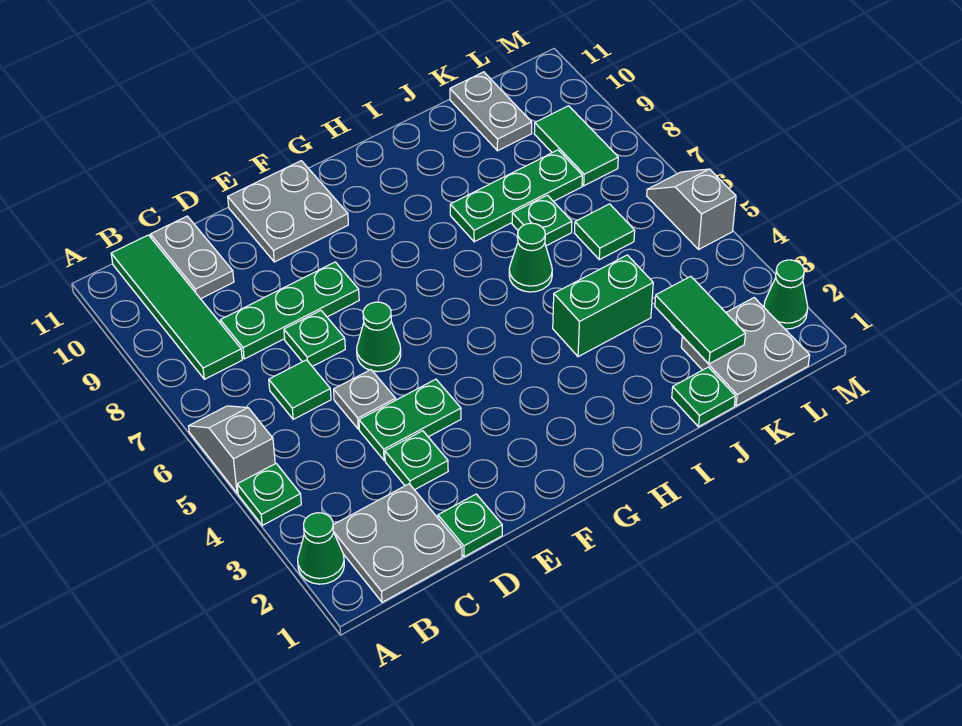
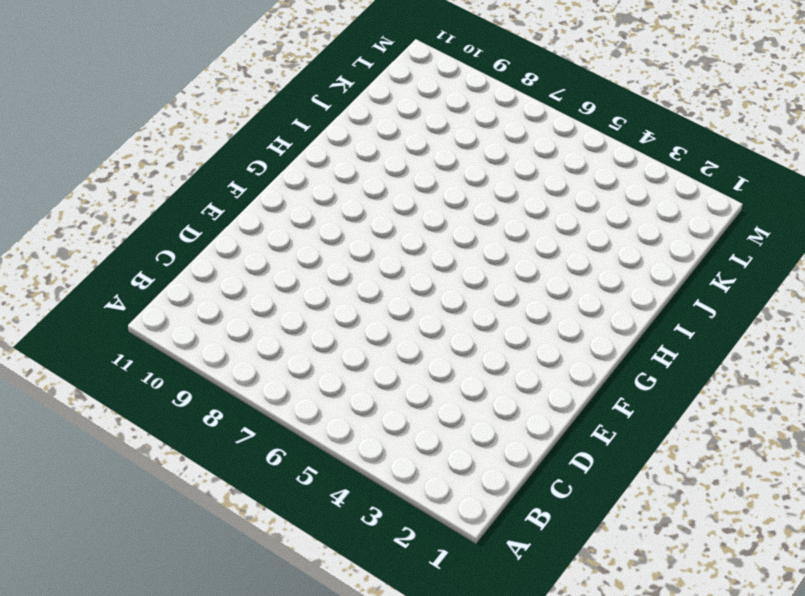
none -> green 1x1 cone [298,513,344,584]
none -> green 1x1 plate [237,463,301,525]
none -> grey 1x2 slope [189,406,275,493]

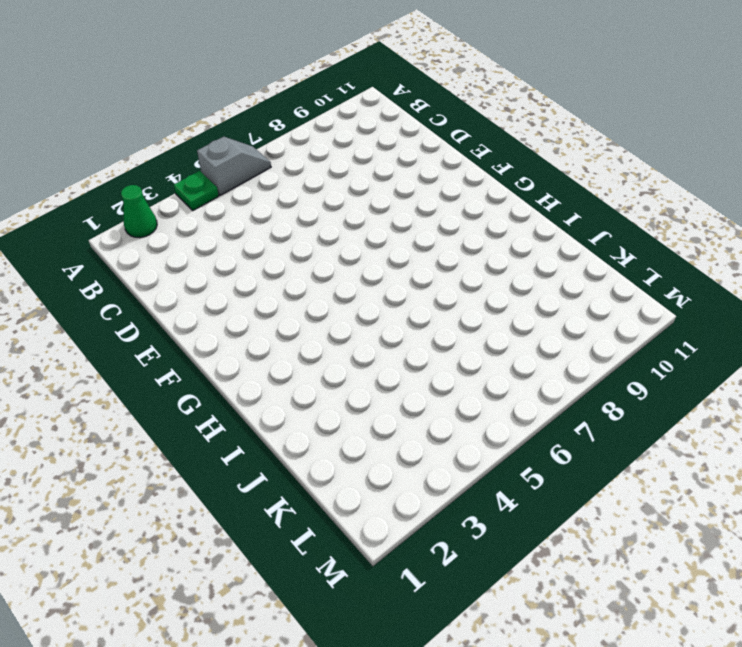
none -> grey 2x2 plate [333,484,462,602]
none -> green 1x4 tile [111,235,242,379]
none -> green 1x1 tile [269,360,331,419]

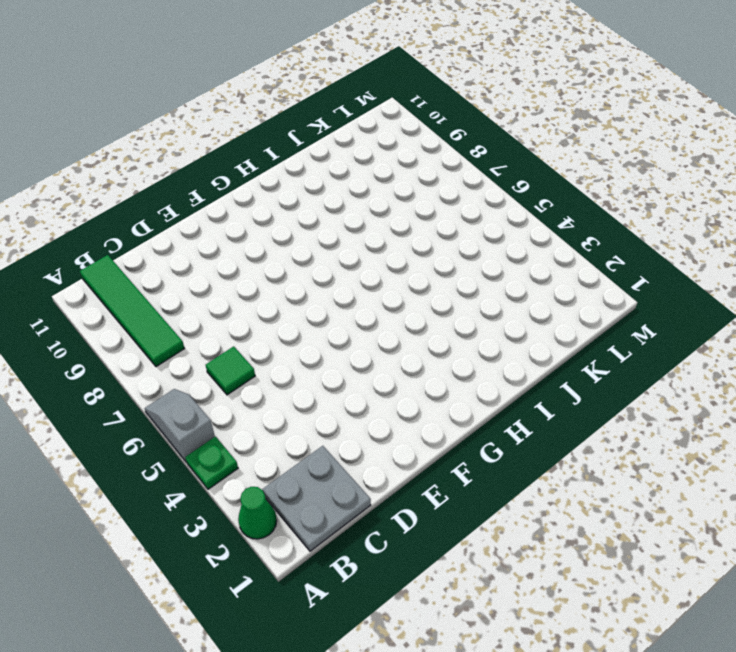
none -> green 1x3 plate [220,262,359,359]
none -> grey 1x2 plate [150,216,234,299]
none -> green 1x1 plate [438,494,502,557]

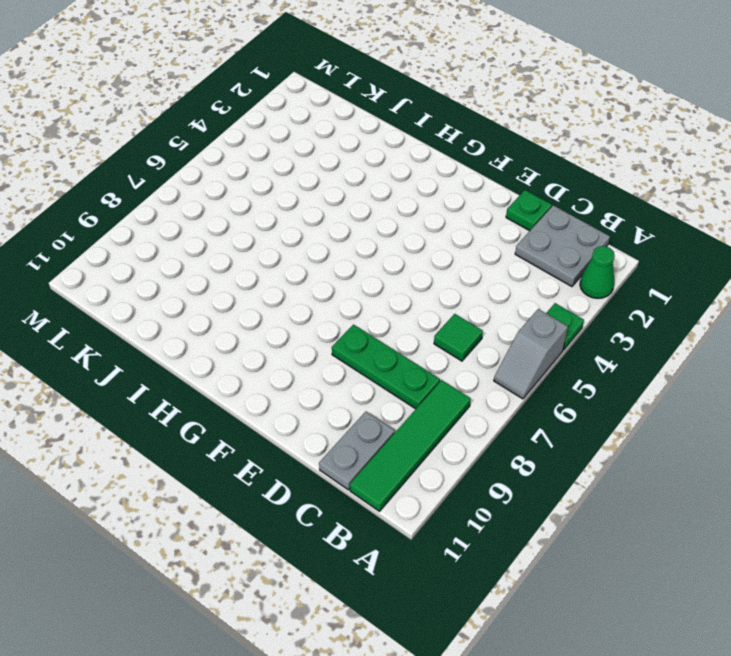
none -> green 1x1 plate [385,431,448,490]
none -> green 1x2 plate [359,379,461,460]
none -> grey 1x1 plate [334,370,396,429]

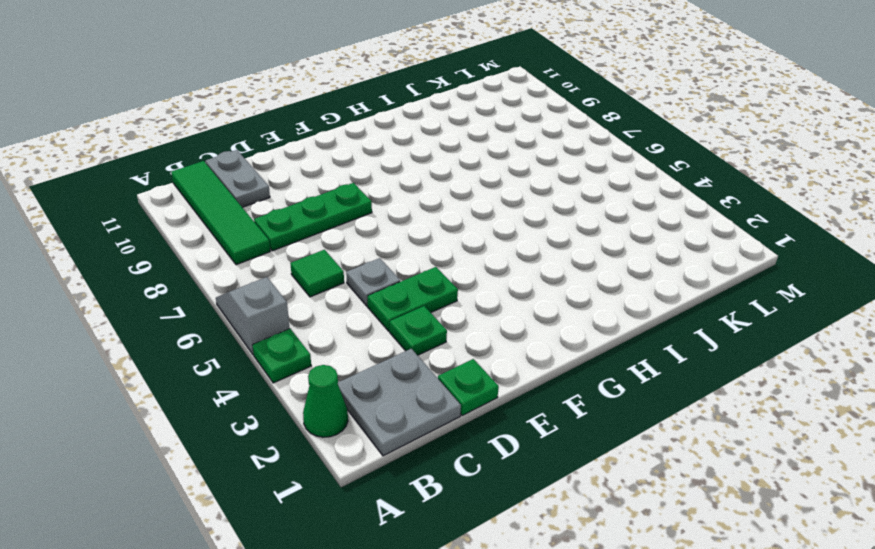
none -> green 1x1 plate [284,311,345,367]
none -> green 1x1 cone [357,302,401,372]
none -> grey 2x2 plate [228,161,348,262]

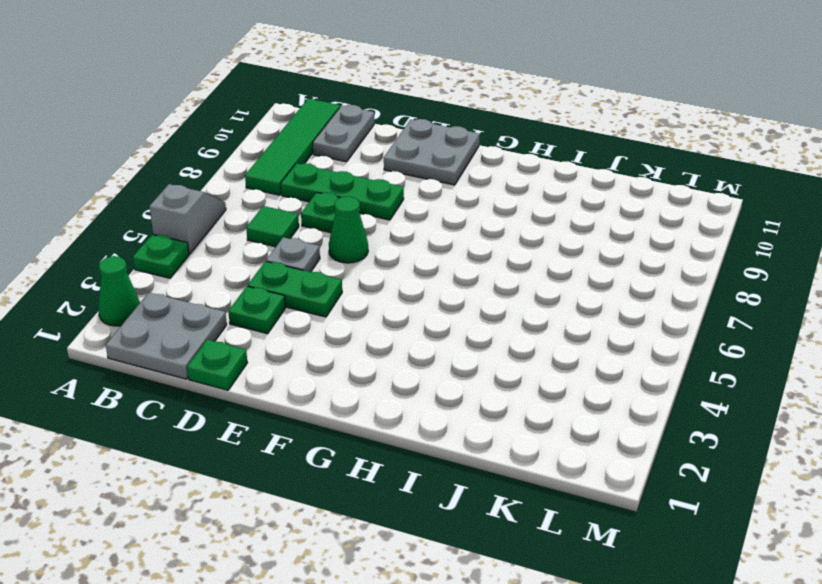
none -> green 1x2 brick [553,255,653,357]
none -> green 1x1 cone [509,223,552,292]
none -> green 1x3 plate [450,150,582,242]

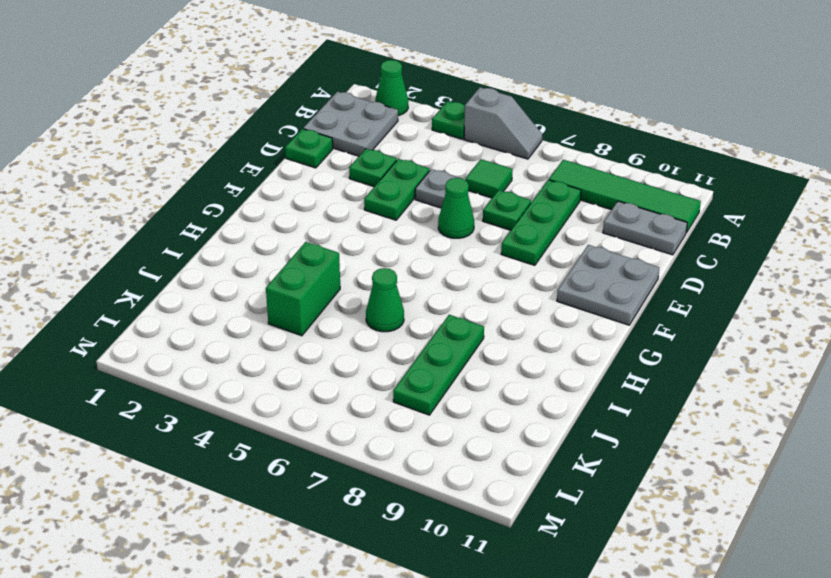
none -> green 1x1 plate [672,367,735,427]
none -> green 1x1 plate [512,195,572,246]
none -> grey 2x2 plate [681,298,810,406]

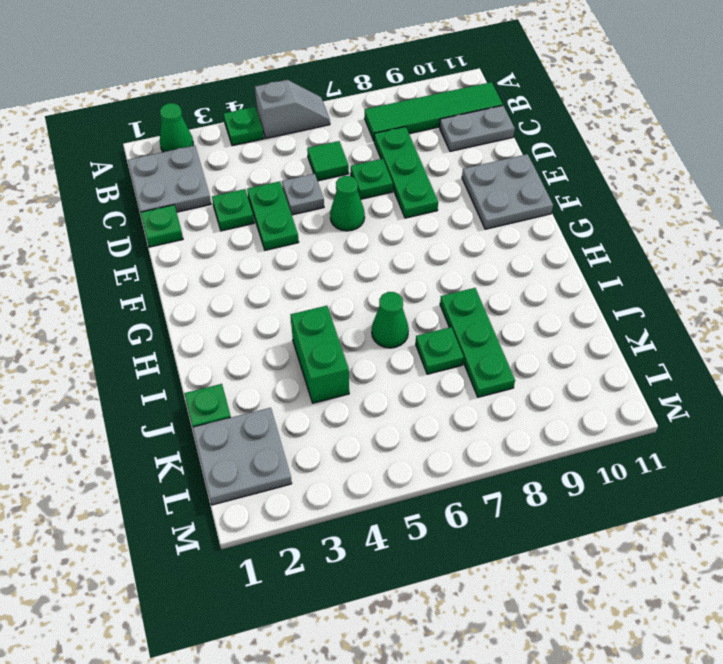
none -> green 1x1 tile [575,204,635,260]
none -> grey 1x2 plate [450,72,532,151]
none -> green 1x2 tile [534,106,618,186]

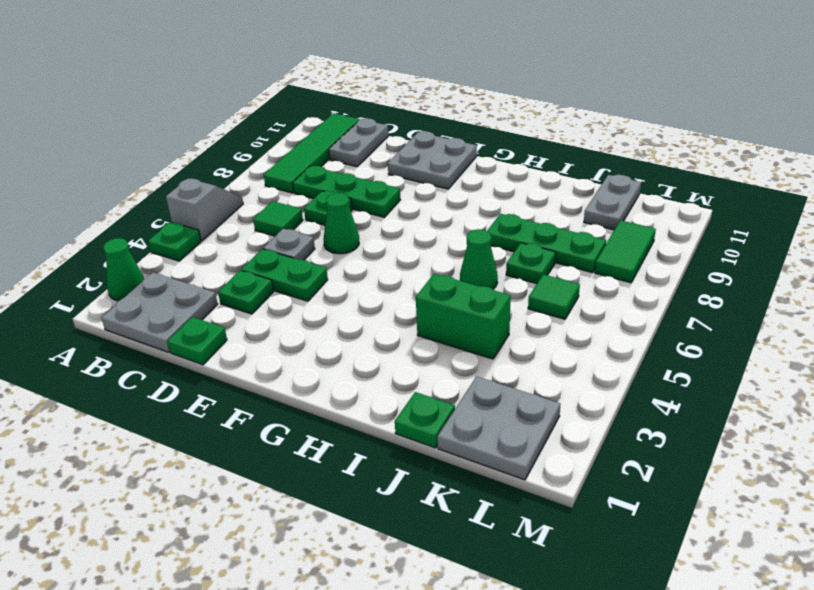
none -> green 1x1 cone [764,260,808,329]
none -> grey 1x2 slope [647,169,736,249]
none -> green 1x2 tile [655,276,745,364]

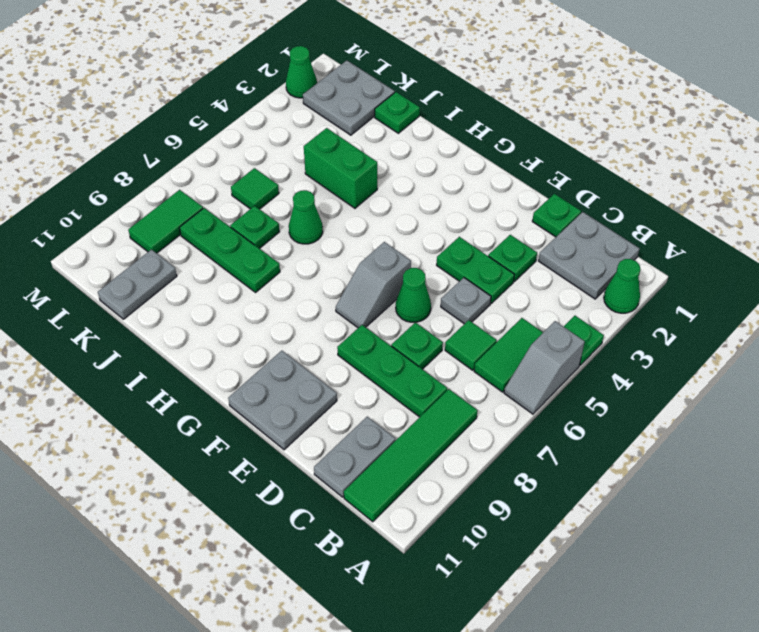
green 1x2 tile [474,318,543,392] -> green 1x2 tile moved to [655,276,745,364]
grey 1x2 slope [336,242,411,328] -> grey 1x2 slope moved to [647,169,736,249]

